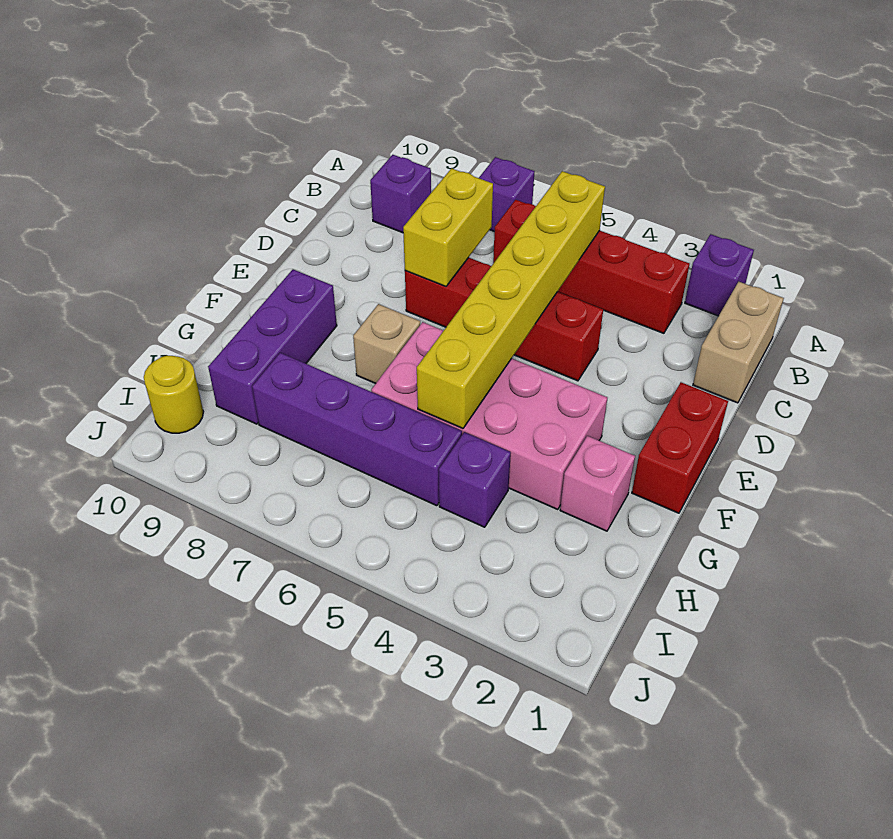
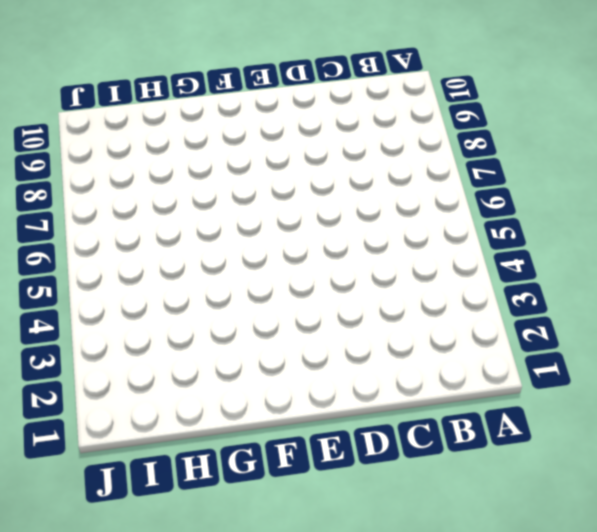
none -> purple 1x1 brick [685,234,754,316]
none -> purple 1x1 brick [479,157,534,231]
none -> tan 1x2 brick [693,282,784,403]

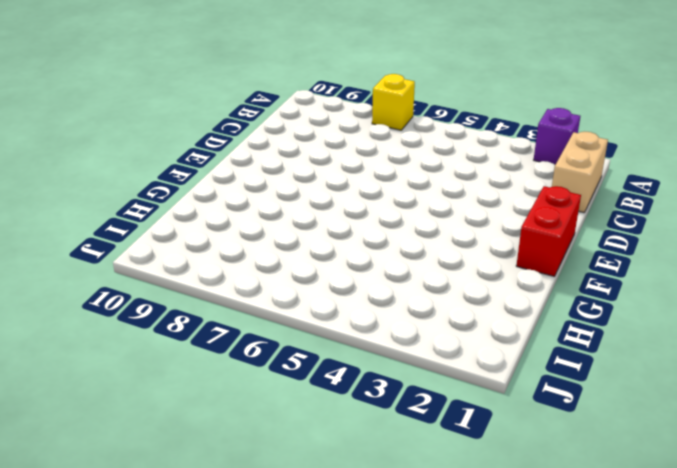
yellow 1x1 brick [372,74,415,130] -> purple 1x1 brick [479,157,534,231]
none -> red 1x4 brick [493,200,690,333]
none -> purple 1x1 brick [370,155,431,233]
none -> red 1x4 brick [405,258,603,381]

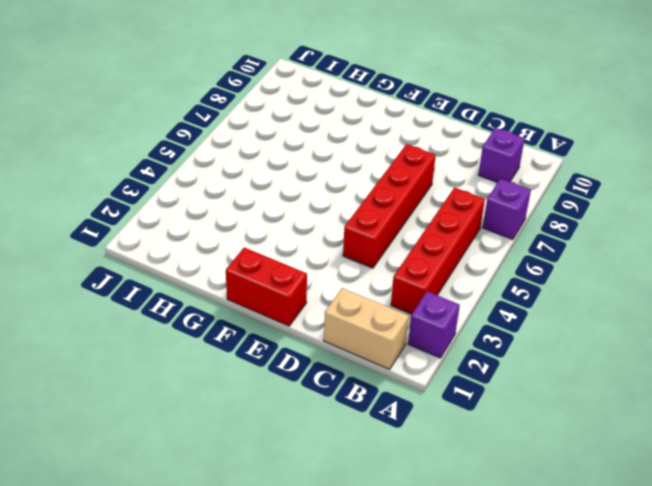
none -> pink 2x4 brick [371,322,607,509]
none -> tan 1x1 brick [353,304,420,384]
none -> purple 1x3 brick [208,269,337,424]

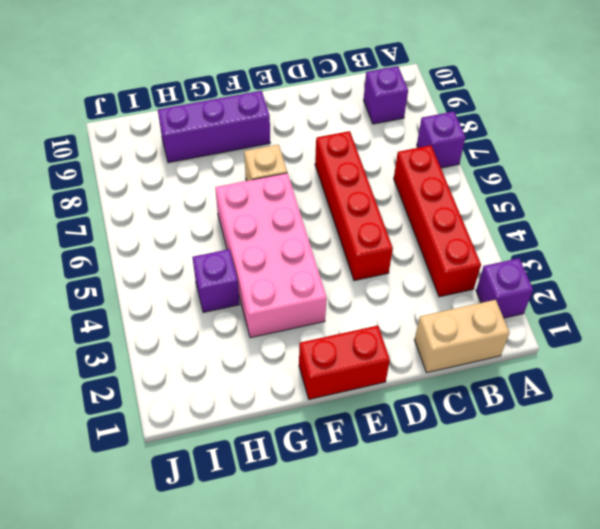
none -> pink 1x1 brick [560,436,635,531]
none -> purple 1x4 brick [252,353,462,506]
none -> yellow 1x1 round brick [144,356,203,433]

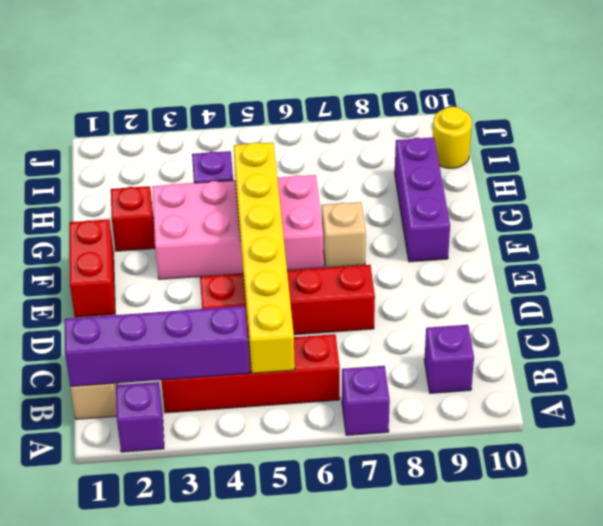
purple 1x4 brick [65,306,249,386] -> purple 1x4 brick moved to [252,353,462,506]
red 1x1 brick [111,186,155,251] -> pink 1x1 brick [560,436,635,531]
none -> yellow 1x2 brick [403,168,493,286]

